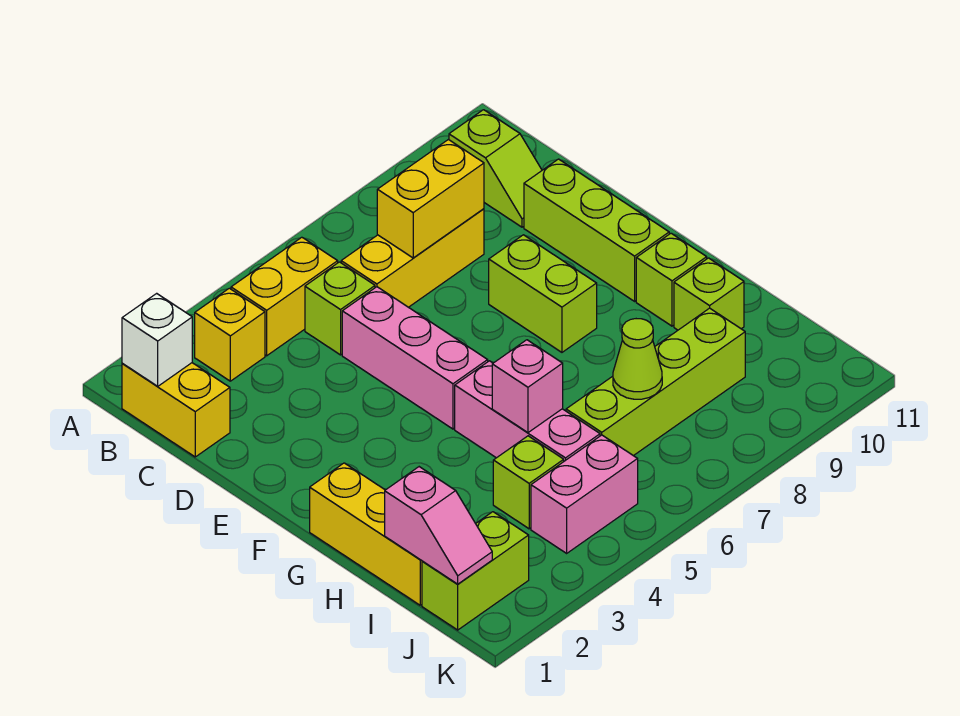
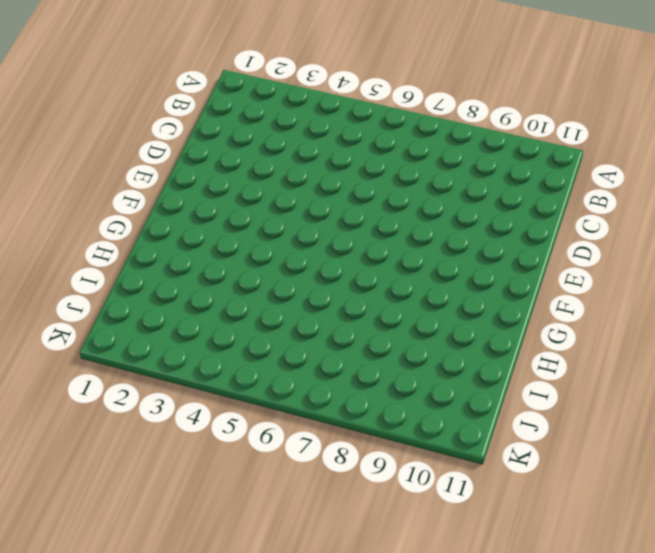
none -> yellow 1x2 brick [122,363,230,457]
none -> yellow 1x1 brick [195,288,265,381]
none -> yellow 1x2 brick [231,237,338,356]

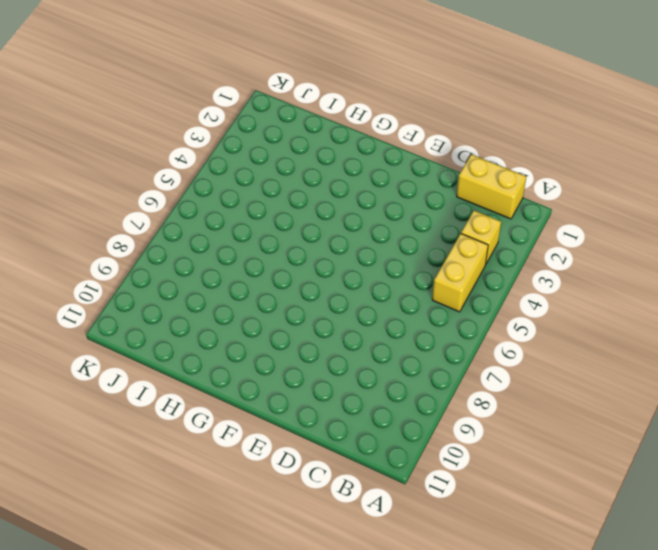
none -> lime 1x2 slope [449,110,542,227]
none -> lime 1x1 brick [305,262,375,355]
none -> yellow 1x3 brick [341,209,484,307]

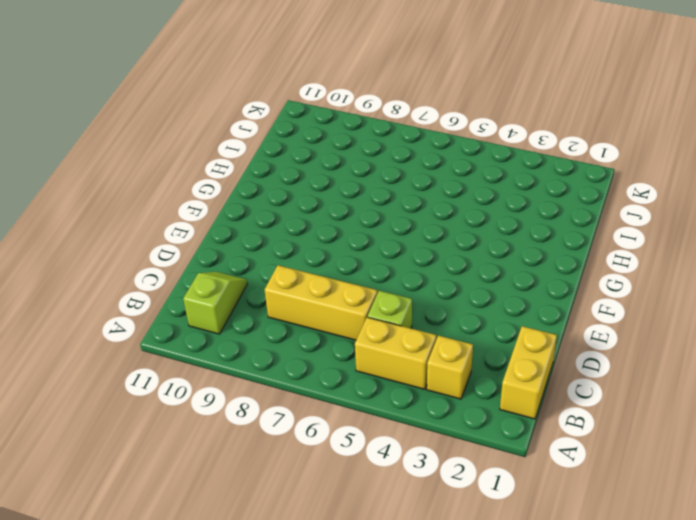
none -> pink 1x3 brick [342,287,488,429]
none -> lime 1x3 brick [524,159,669,301]
none -> lime 1x2 brick [489,235,597,352]

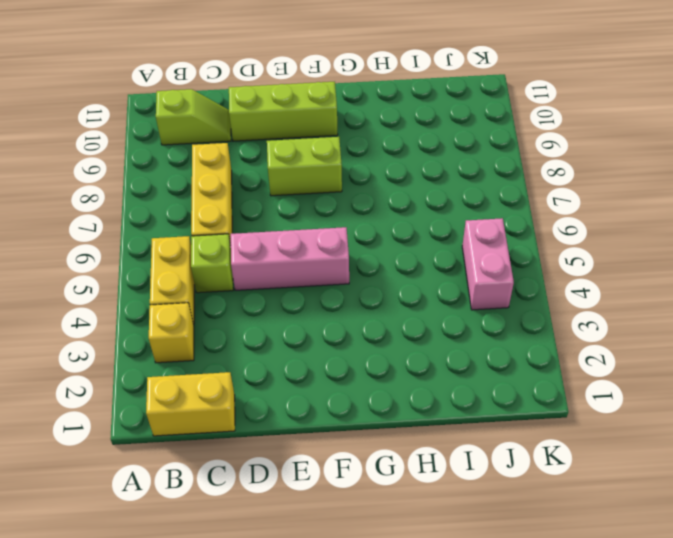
none -> yellow 1x3 brick [310,463,422,605]
none -> pink 1x3 brick [455,361,600,461]
none -> lime 1x1 brick [636,233,707,326]

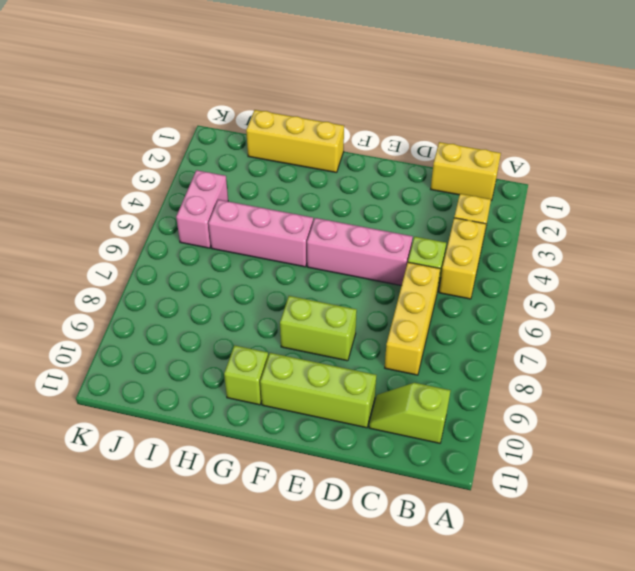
none -> lime 1x1 brick [674,258,744,330]
none -> lime 1x1 brick [493,436,564,529]
none -> lime 1x4 brick [566,308,745,456]

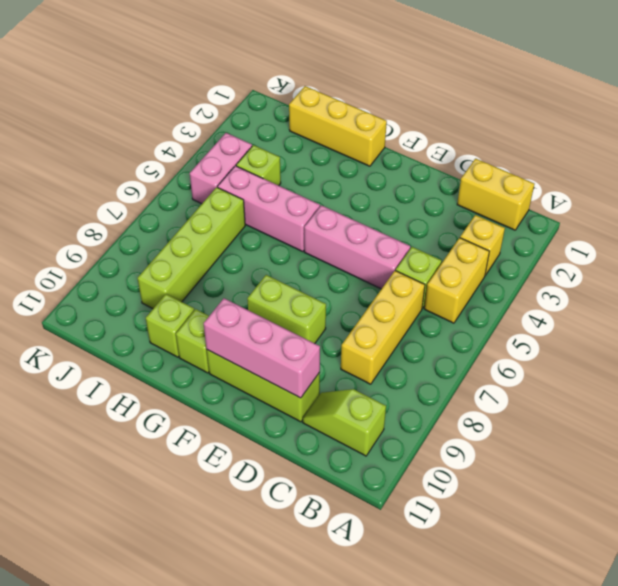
pink 1x3 brick [204,298,320,398] -> none
none -> lime 1x2 brick [422,512,529,630]
none -> white 1x1 brick [122,293,192,386]
none -> yellow 1x2 brick [377,140,484,258]

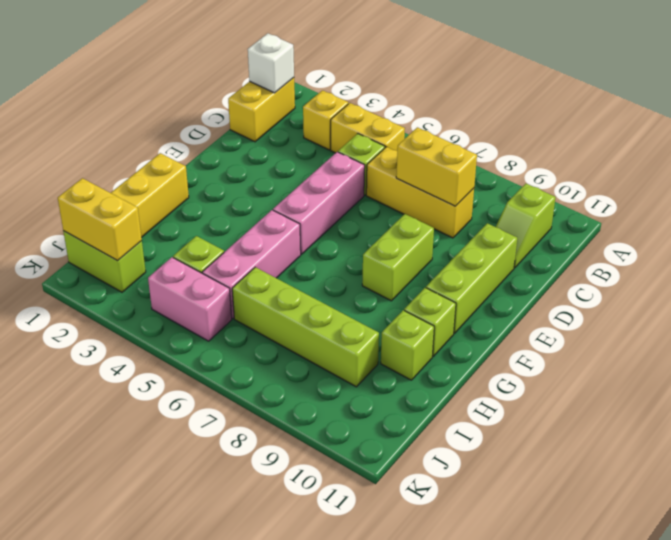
yellow 1x2 brick [58,178,142,261] -> pink 1x2 slope [385,467,492,584]
none -> pink 1x1 brick [492,340,563,433]
none -> lime 1x1 cone [613,319,662,399]

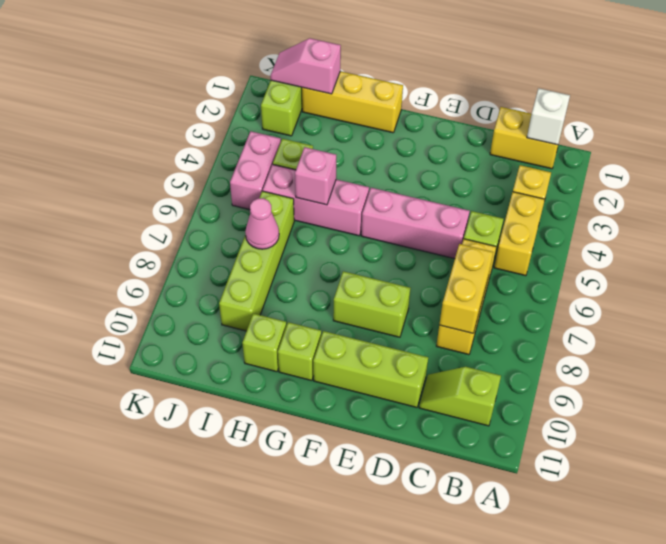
pink 1x1 cone [245,198,279,249] -> lime 1x1 cone [613,319,662,399]

